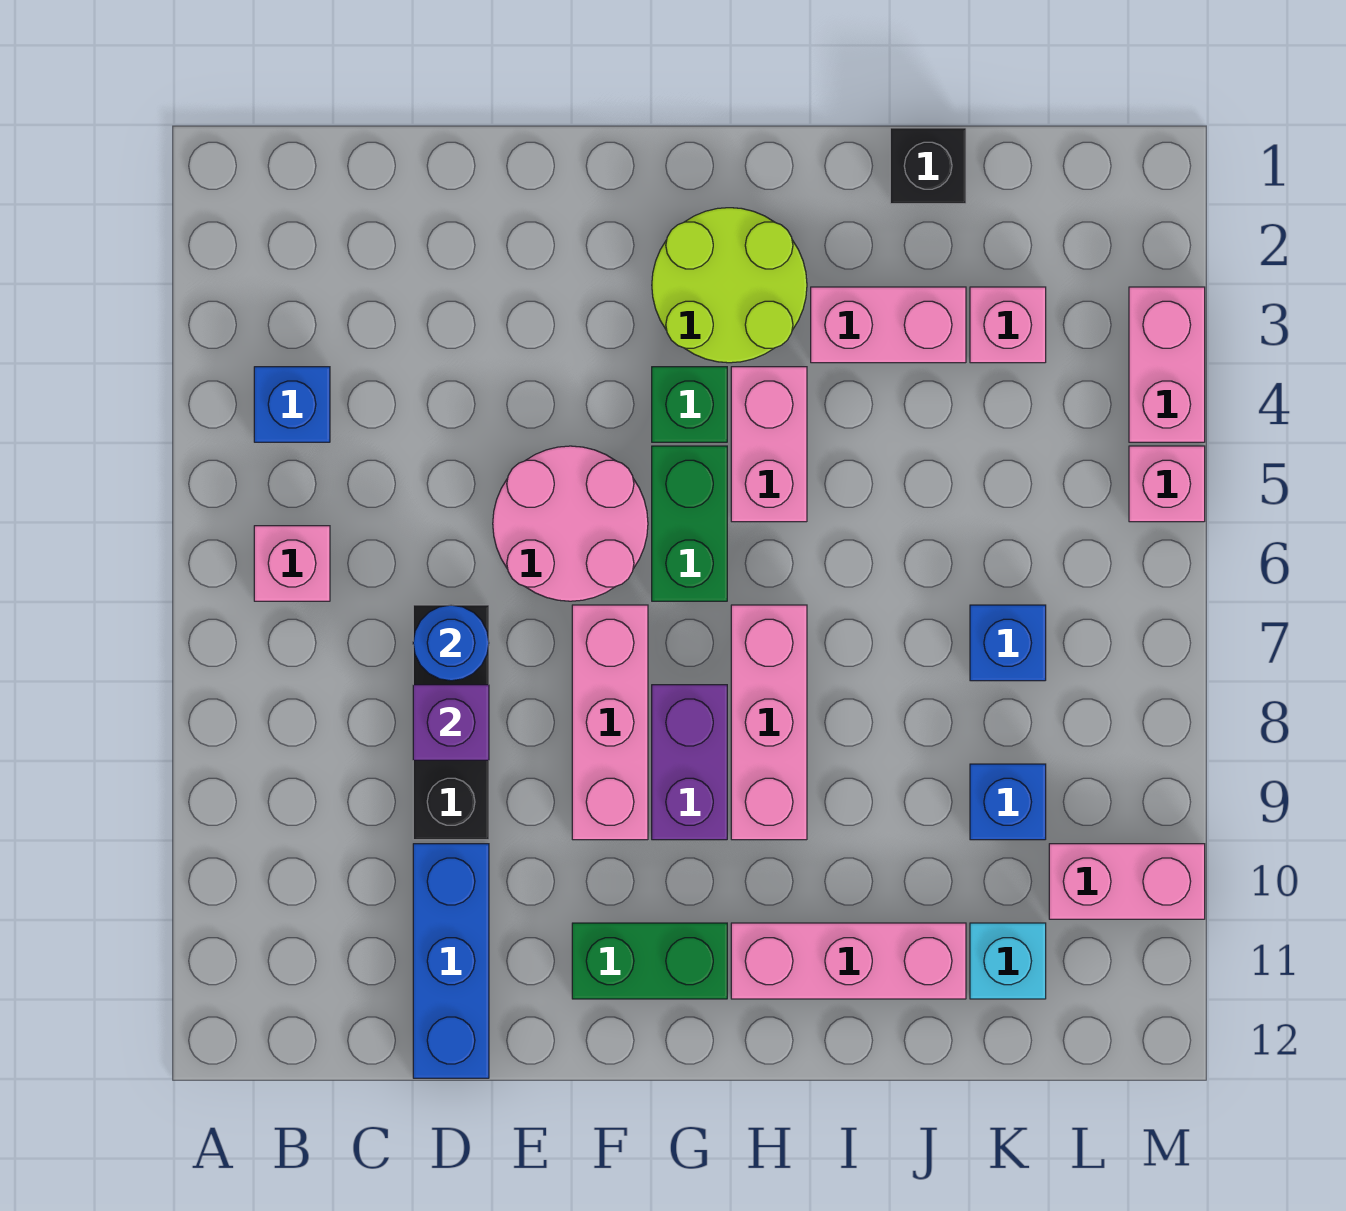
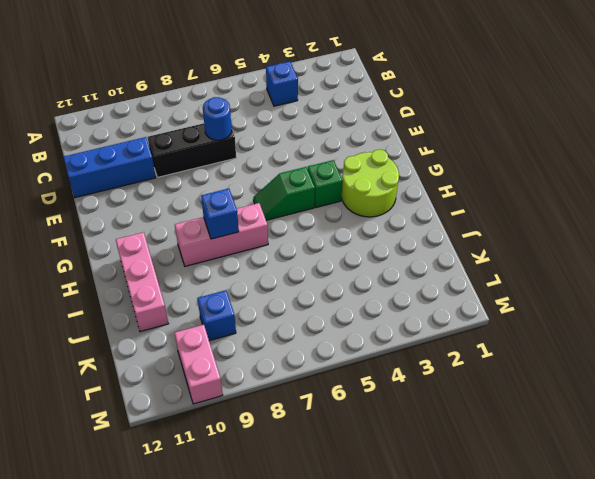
green 1x2 slope [253,167,315,220] -> green 1x2 brick [652,446,727,601]
blue 1x1 brick [201,189,239,239] -> blue 1x1 brick moved to [970,605,1046,681]
none -> pink 1x1 brick [254,526,330,601]
none -> pink 2x2 round brick [493,446,648,601]
none -> pink 1x3 brick [572,605,648,840]

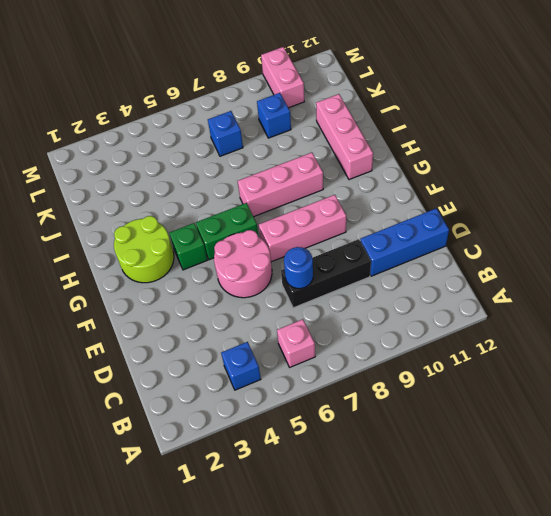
none -> green 1x2 brick [572,923,727,999]
none -> purple 1x2 brick [652,685,727,840]
none -> pink 1x2 brick [731,367,807,522]

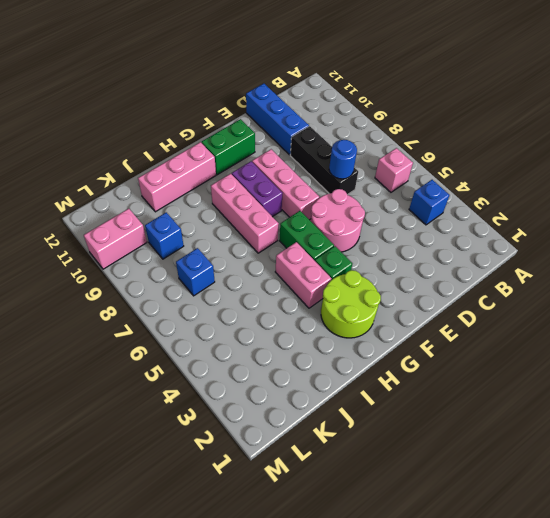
none -> pink 1x2 brick [811,287,966,363]
none -> black 1x1 brick [890,128,966,204]
none -> pink 1x1 brick [970,287,1046,363]

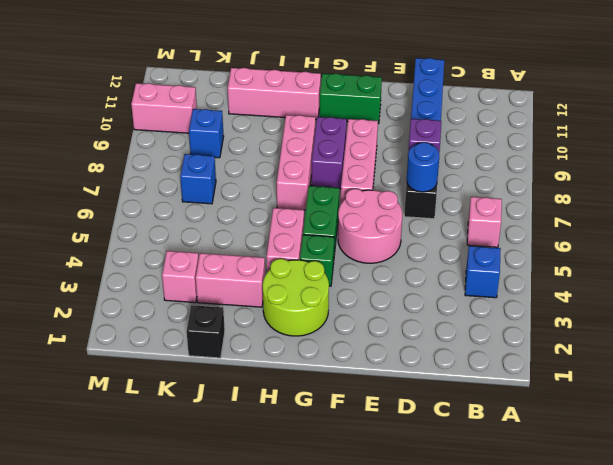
none -> cyan 1x1 brick [970,923,1046,999]
none -> pink 1x2 brick [1129,287,1205,442]
none -> pink 1x1 brick [1129,446,1205,522]

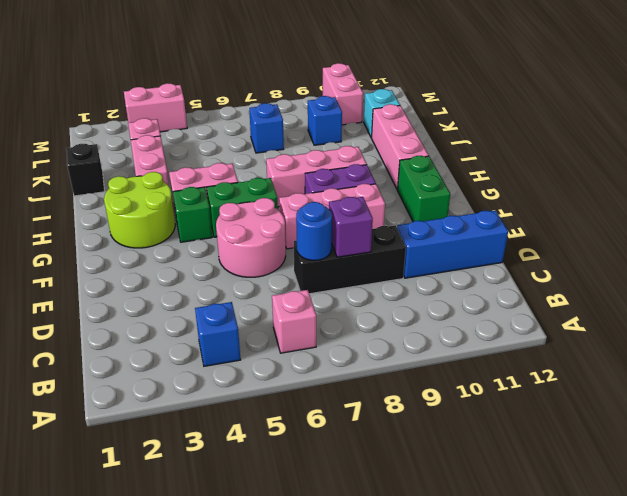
none -> pink 1x1 brick [1129,446,1205,522]

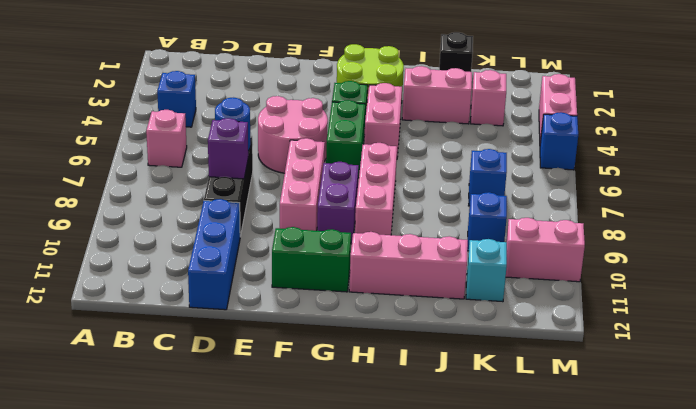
blue 1x1 brick [540,112,578,170] -> pink 1x1 brick [1129,446,1205,522]

